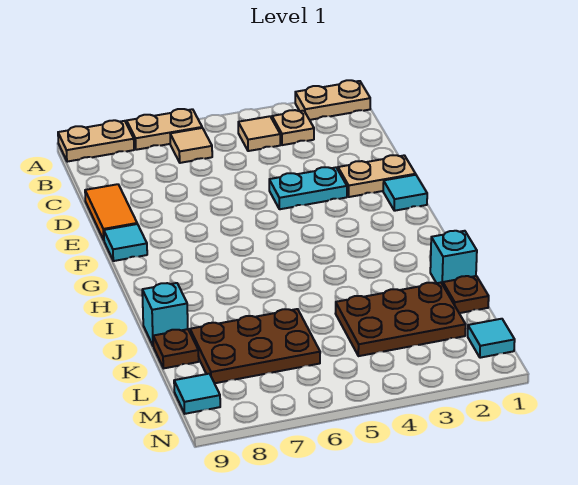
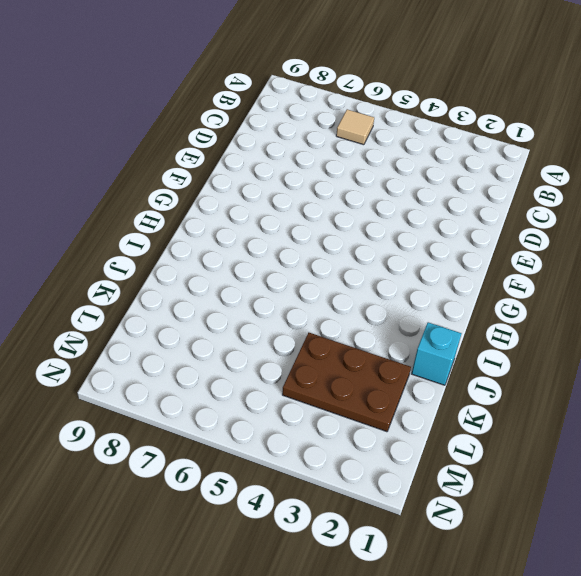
none -> tan 1x2 plate [295,80,370,120]
none -> tan 1x2 plate [127,109,202,150]
none -> tan 1x2 plate [58,120,134,162]

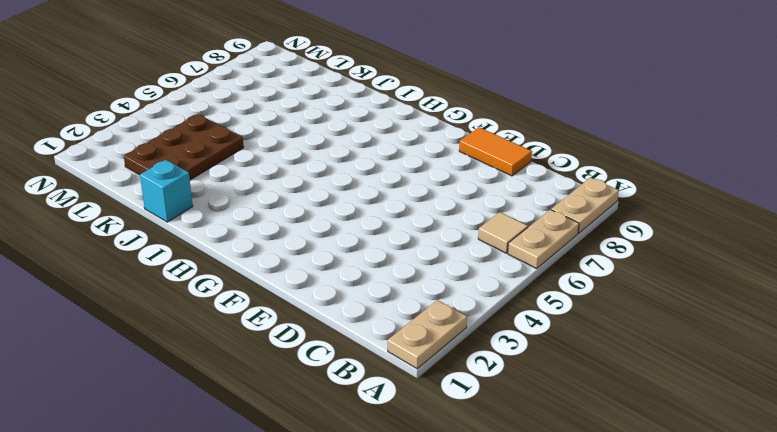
none -> tan 1x1 plate [272,110,314,145]
none -> tan 1x1 tile [238,116,280,151]
none -> tan 1x2 plate [338,155,416,197]

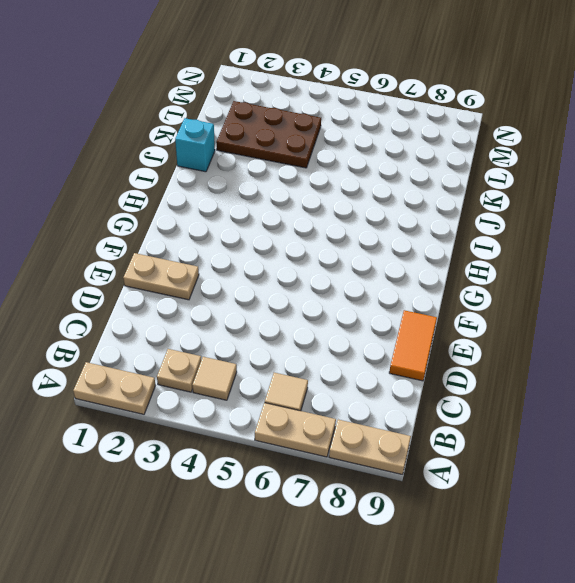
none -> cyan 1x2 plate [269,167,347,209]
none -> cyan 1x1 tile [383,175,427,211]
none -> cyan 1x1 tile [104,224,147,261]

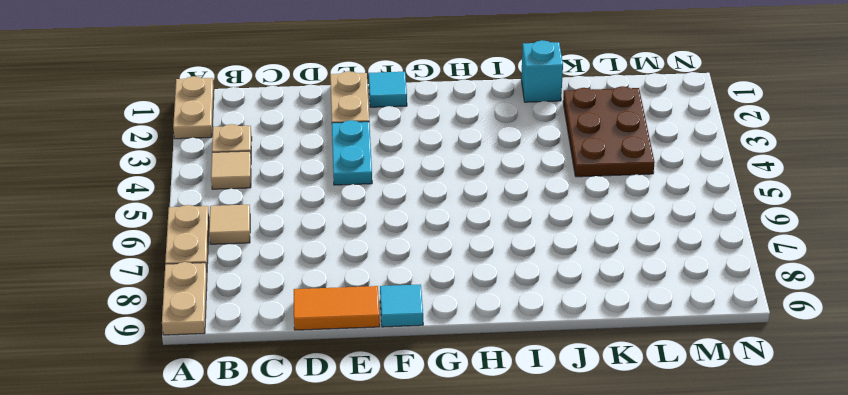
none -> cyan 1x1 brick [142,283,188,345]
none -> brown 1x1 plate [443,276,489,313]
none -> brown 2x3 plate [190,309,320,383]

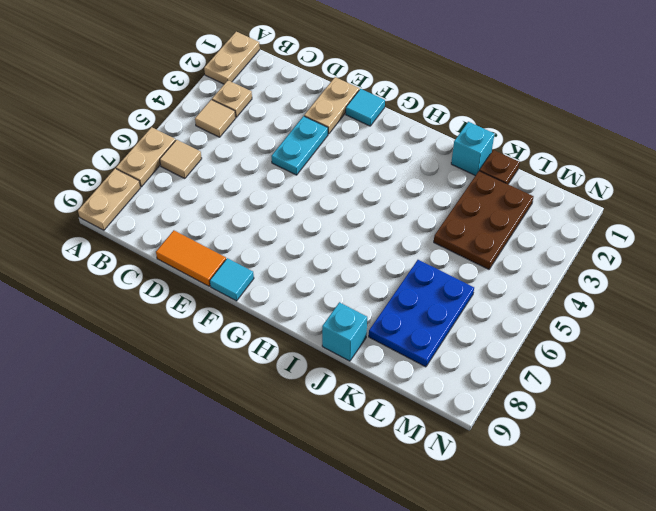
blue 2x3 plate [369,260,474,367] -> brown 2x3 plate [190,309,320,383]
none -> brown 1x1 plate [153,329,199,368]
none -> cyan 1x1 tile [468,319,515,358]
none -> cyan 1x1 tile [174,374,220,414]

